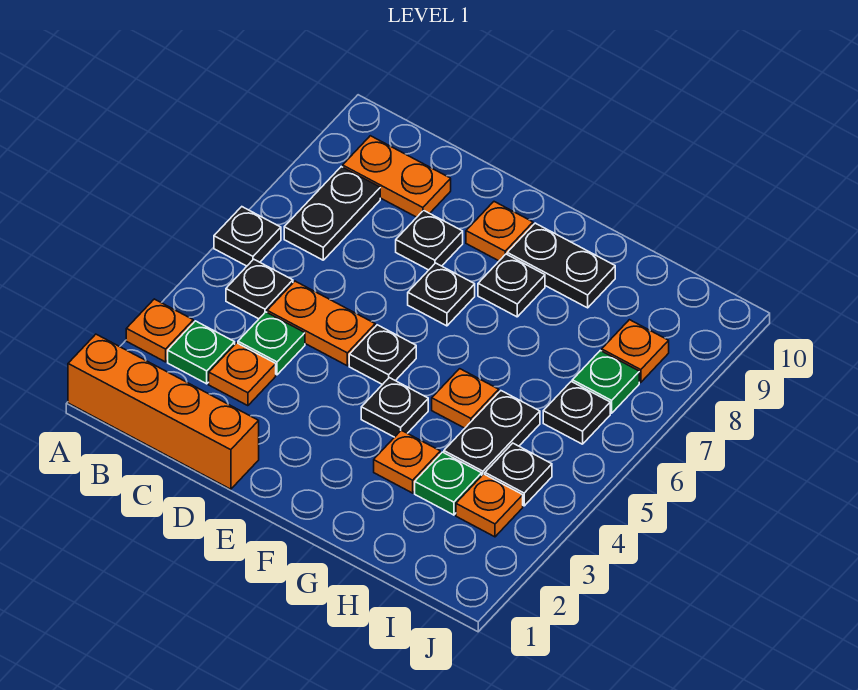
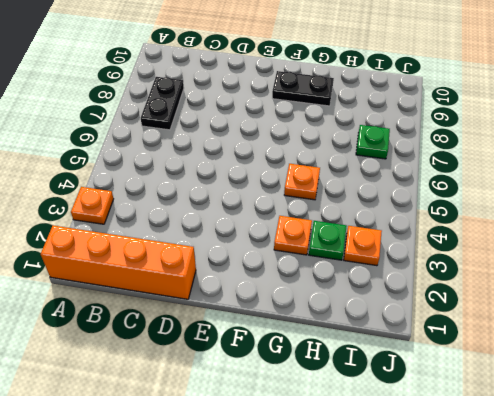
none -> black 1x1 plate [214,207,281,266]
none -> green 1x1 plate [168,321,235,384]
none -> black 1x1 plate [226,259,293,319]

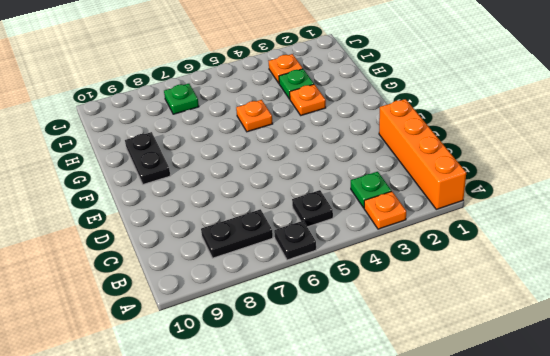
none -> orange 1x2 plate [343,136,451,217]
none -> orange 1x1 plate [209,343,276,406]
none -> green 1x1 plate [238,312,305,375]

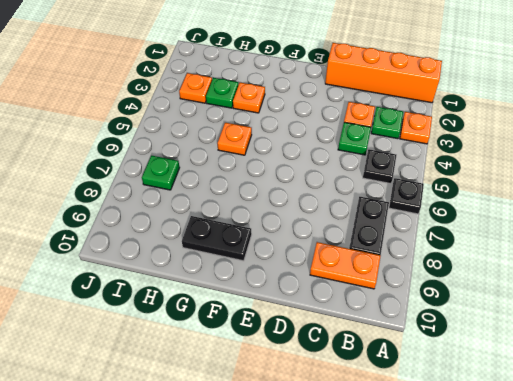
none -> orange 1x2 plate [267,281,375,366]
none -> black 1x1 plate [396,210,463,270]
none -> black 1x1 plate [349,325,416,385]

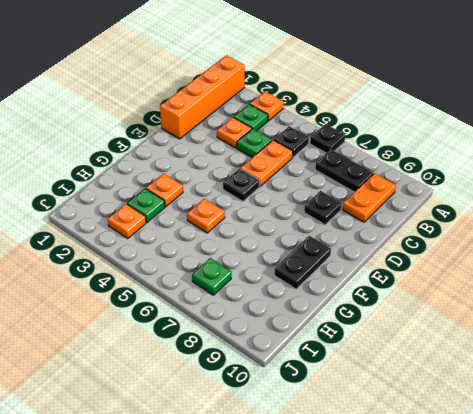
none -> black 1x1 plate [408,263,475,326]
none -> orange 1x1 plate [466,202,533,261]
none -> black 1x1 plate [361,378,428,437]

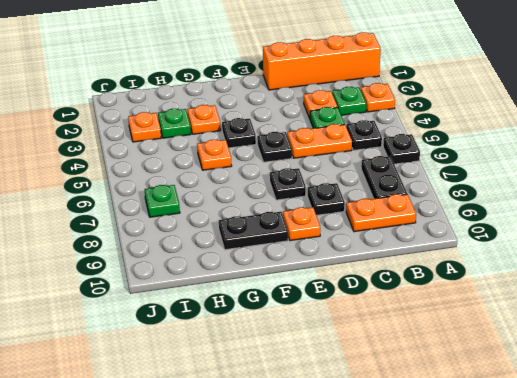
none -> black 1x1 plate [478,254,545,317]
none -> black 1x2 plate [444,391,540,475]
none -> black 1x1 plate [485,443,552,506]

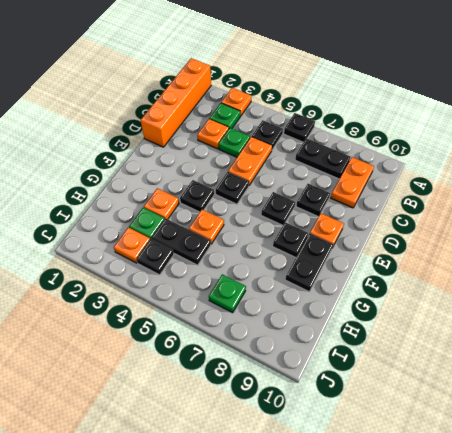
none -> black 1x1 plate [543,381,610,444]
none -> orange 1x1 plate [602,320,669,383]

